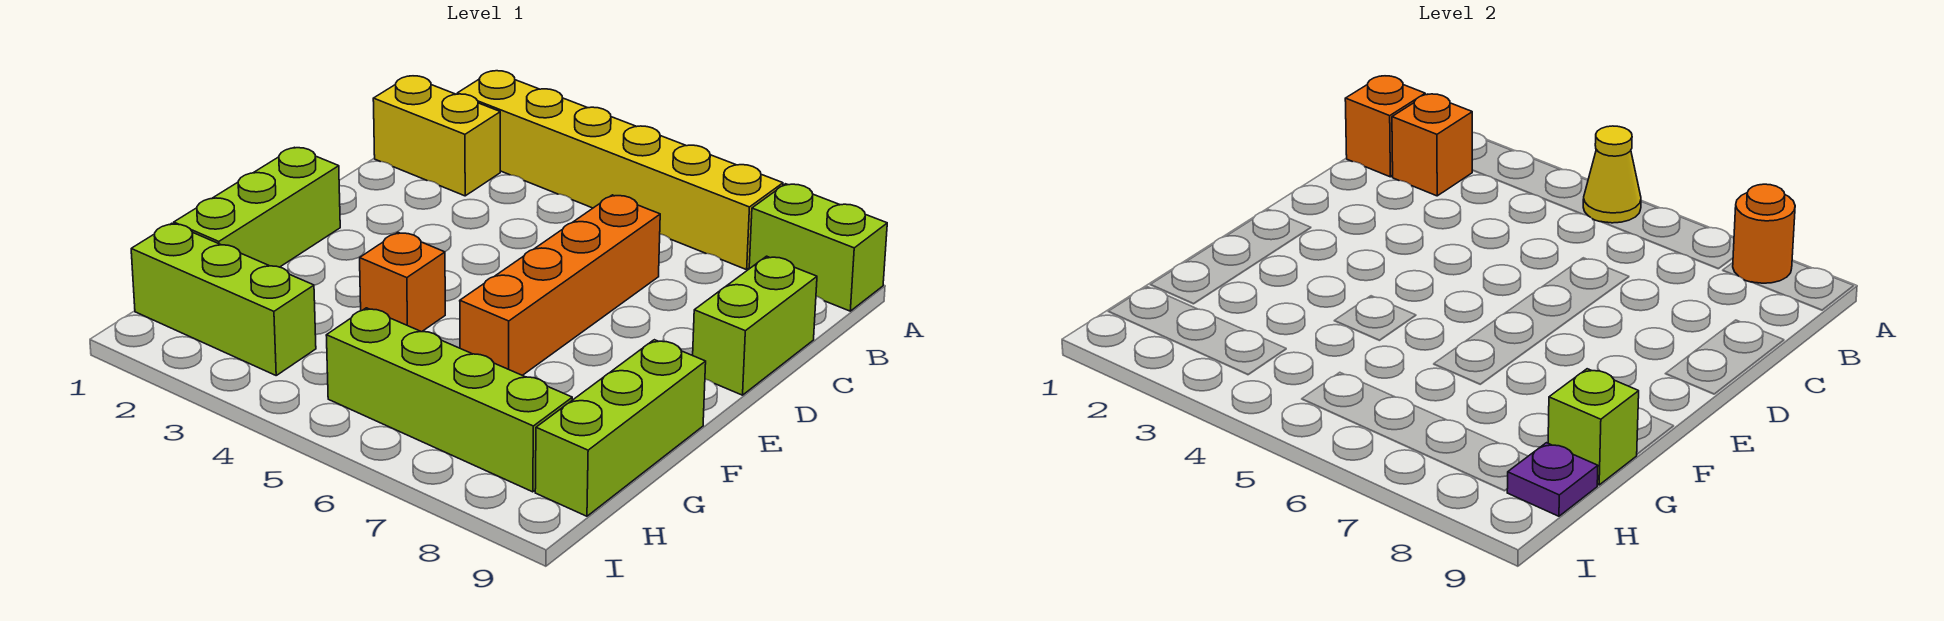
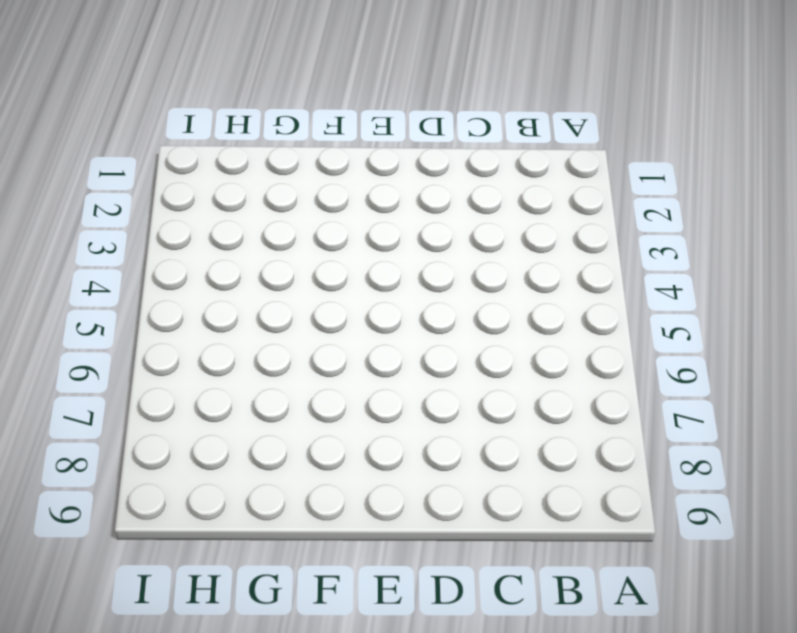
none -> yellow 1x6 brick [457,71,783,270]
none -> lime 1x2 brick [749,184,887,311]
none -> yellow 1x2 brick [373,76,500,196]

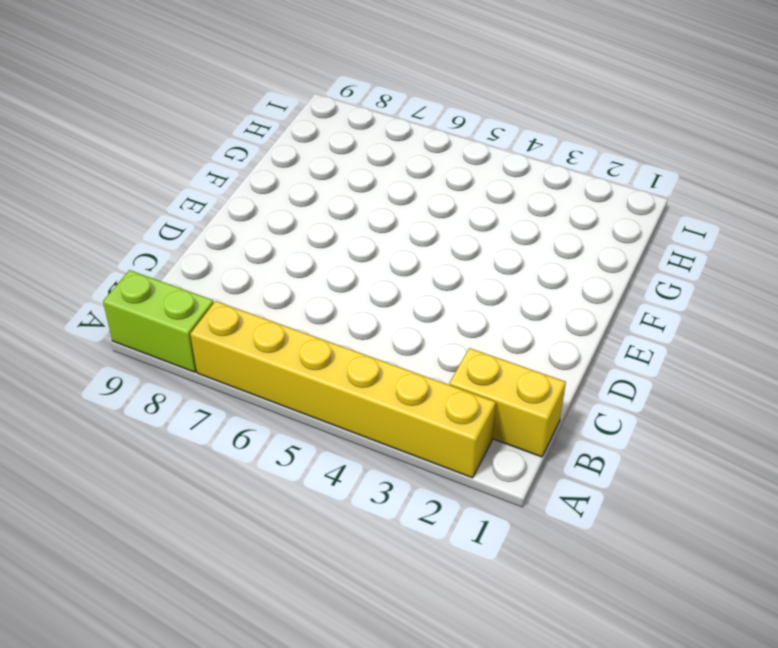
none -> orange 1x4 brick [460,195,660,375]
none -> lime 1x2 brick [693,256,817,395]
none -> lime 1x3 brick [174,147,340,267]

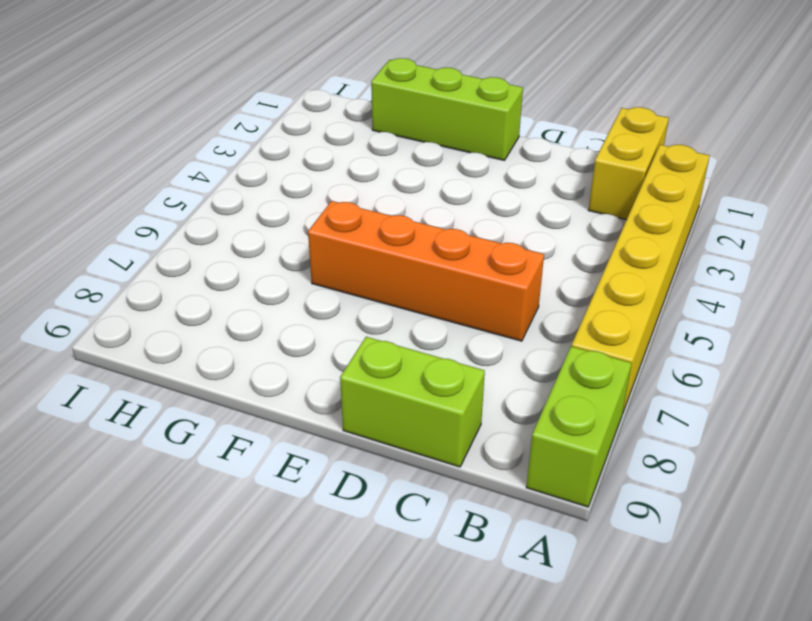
none -> orange 1x1 brick [360,232,445,332]
none -> lime 1x3 brick [535,340,706,516]
none -> lime 1x3 brick [131,223,316,375]

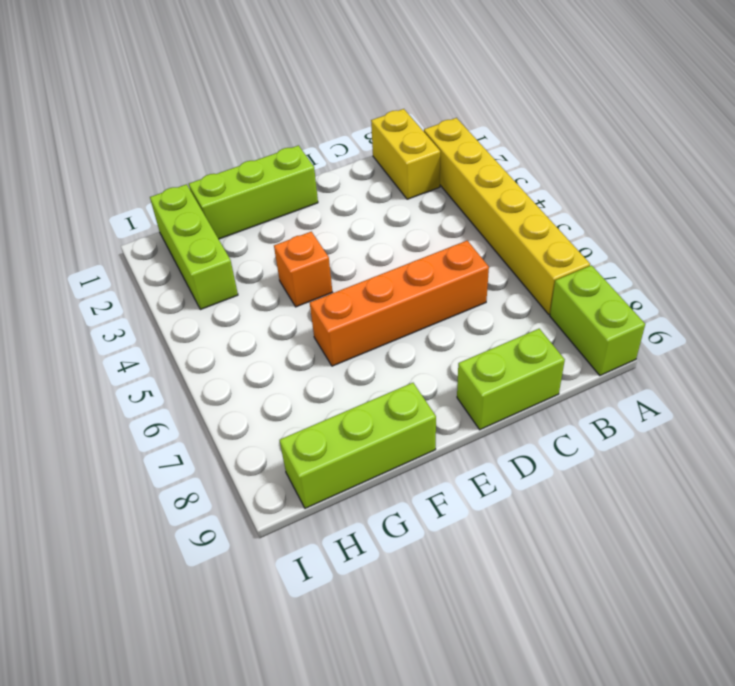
none -> lime 1x4 brick [326,308,572,492]
none -> yellow 1x1 cone [1583,126,1641,223]
none -> orange 1x1 round brick [1733,184,1795,283]

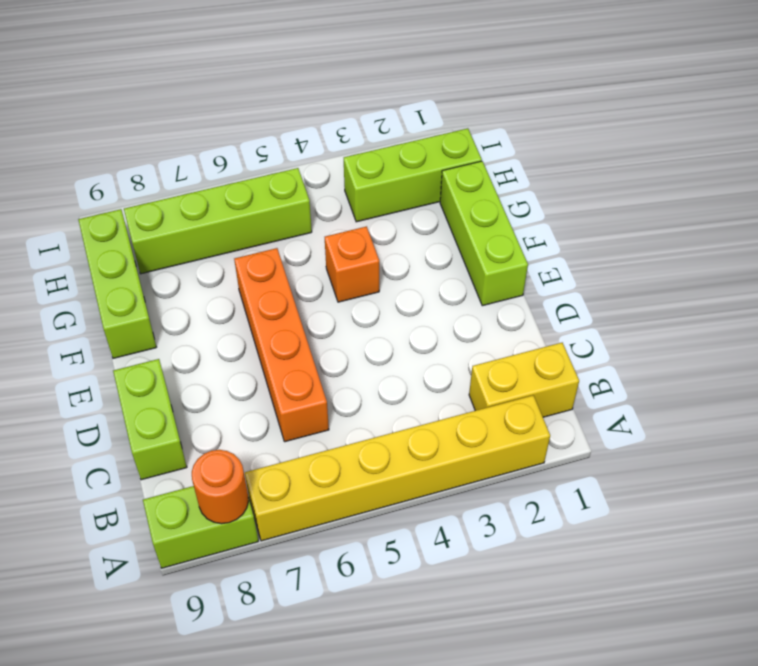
none -> yellow 1x1 cone [1583,126,1641,223]
none -> orange 1x1 brick [1345,76,1425,177]
none -> orange 1x1 brick [1392,94,1472,196]

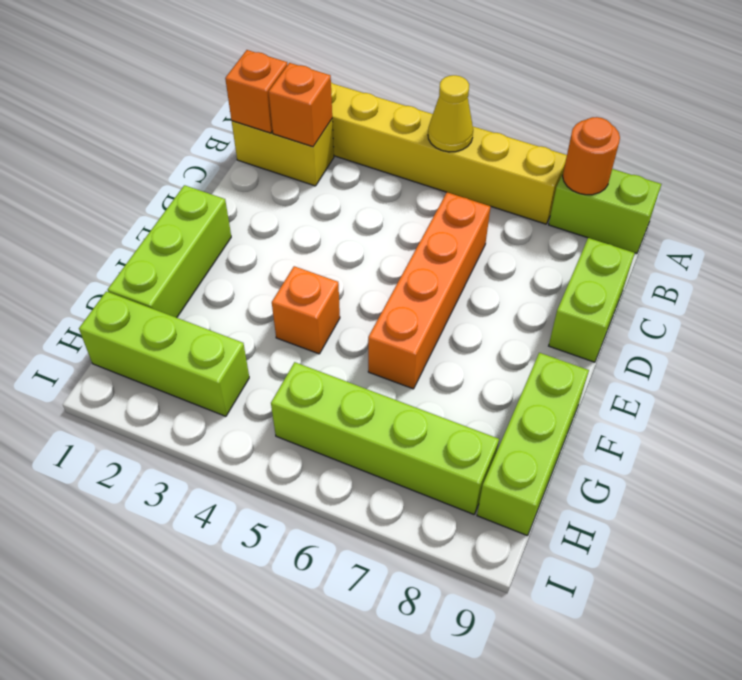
none -> lime 1x1 brick [1548,369,1639,485]
none -> purple 1x1 plate [1507,443,1598,516]

